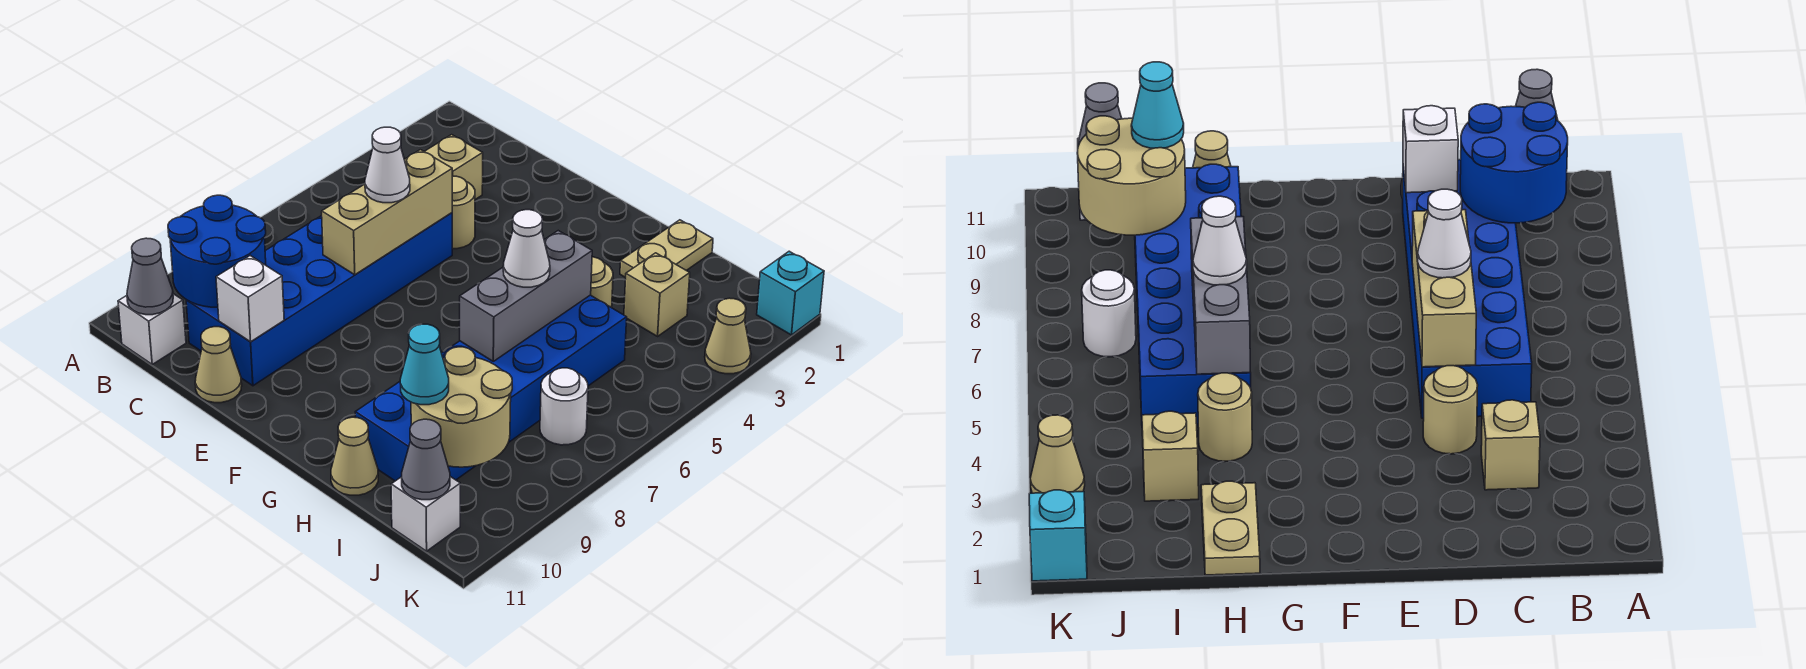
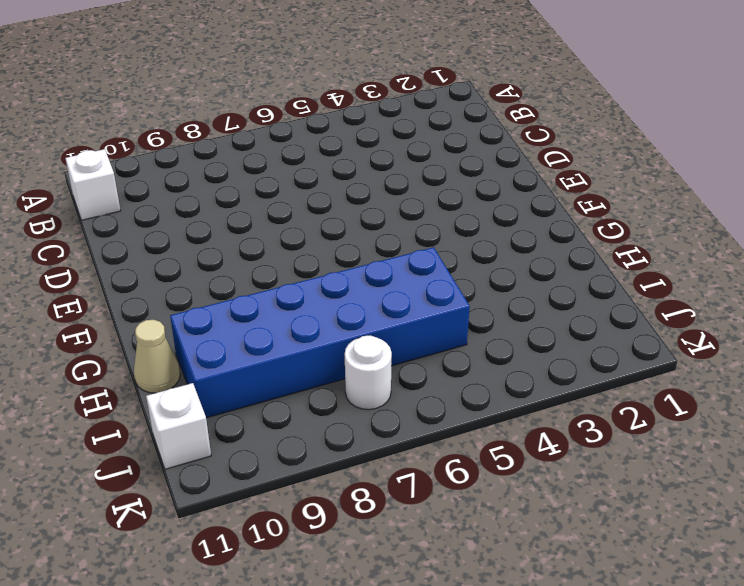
none -> tan 1x1 brick [424,135,483,200]
none -> blue 2x6 brick [186,213,452,386]
none -> tan 1x1 round brick [452,176,475,249]

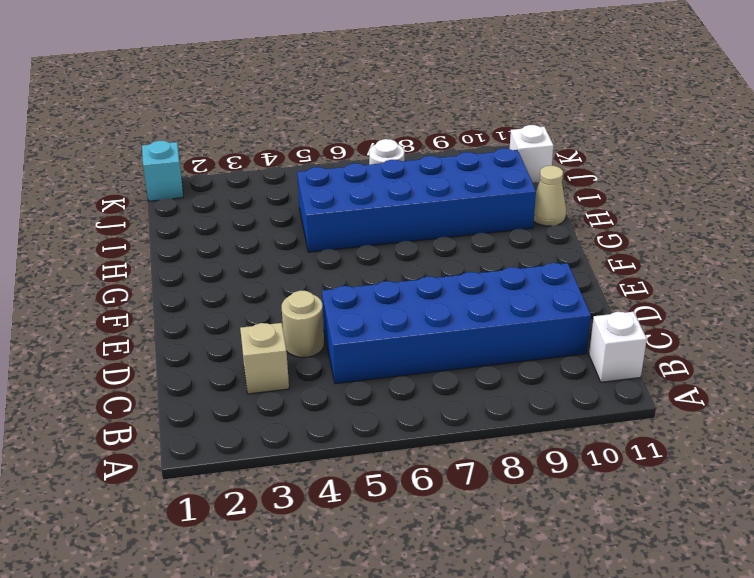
none -> tan 1x1 cone [195,327,242,403]
none -> tan 1x2 plate [620,220,713,278]
none -> tan 1x1 round brick [591,257,613,308]

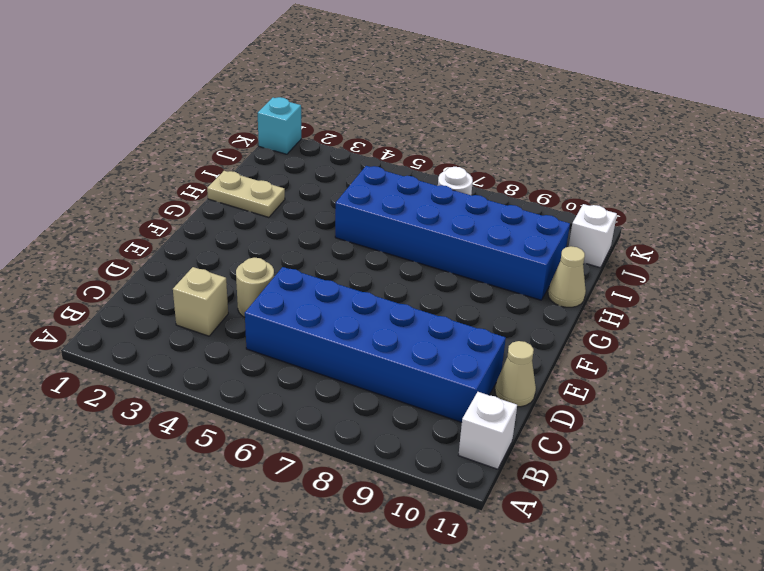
none -> tan 1x1 round brick [591,257,613,308]
none -> tan 1x1 brick [624,253,690,336]
none -> tan 1x1 cone [705,298,751,374]

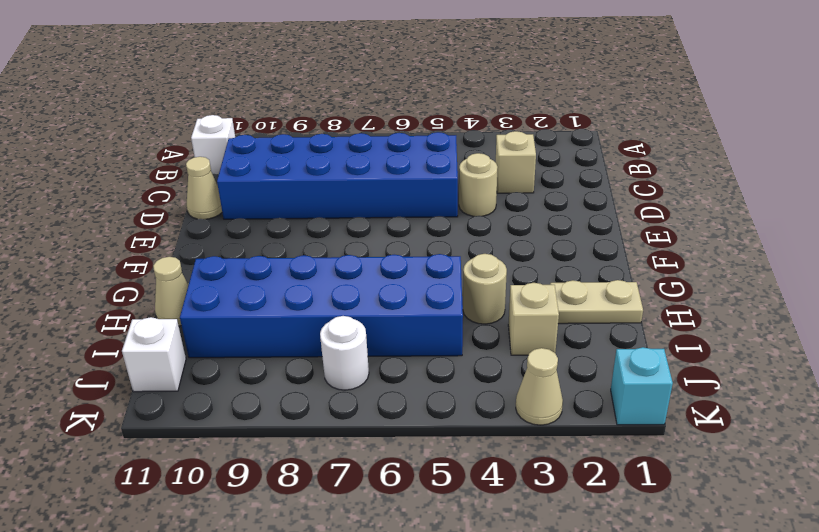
none -> blue 2x2 round brick [168,195,266,307]
none -> grey 1x1 cone [127,238,173,315]
none -> tan 1x3 brick [322,150,453,275]

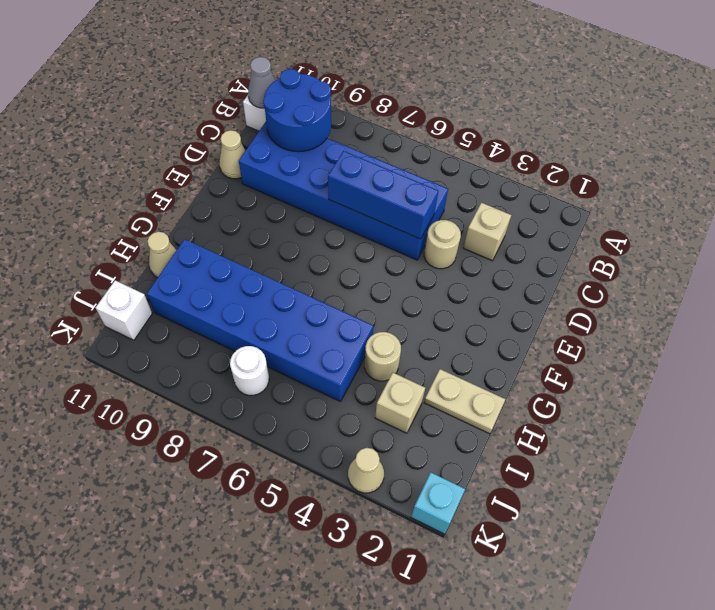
blue 1x3 brick [328,151,438,239] -> tan 1x3 brick [322,150,453,275]
none -> white 1x1 brick [216,256,284,342]
none -> grey 1x3 brick [460,231,592,361]
none -> tan 2x2 round brick [411,347,512,467]

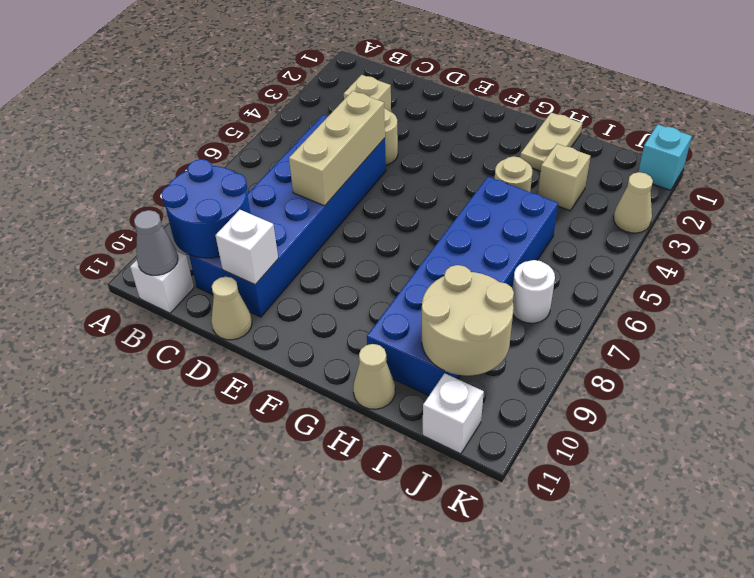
none -> grey 1x3 brick [460,231,592,361]
none -> grey 1x1 cone [402,419,450,500]
none -> white 1x1 cone [365,127,410,203]

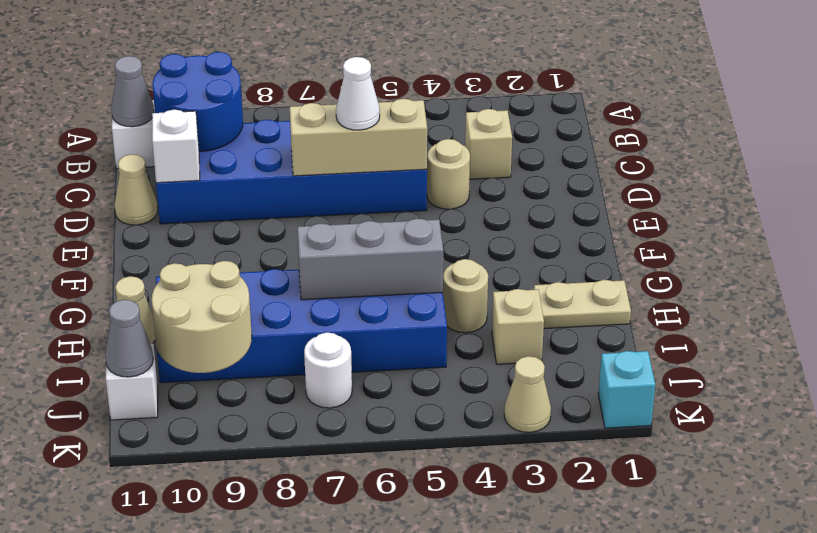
none -> white 1x1 cone [503,210,550,287]
none -> cyan 1x1 cone [400,324,449,405]

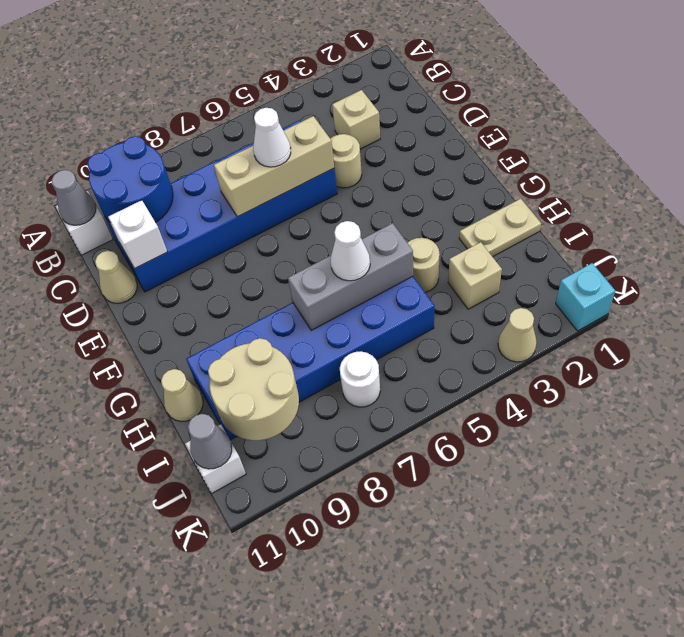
none -> cyan 1x1 cone [400,324,449,405]

